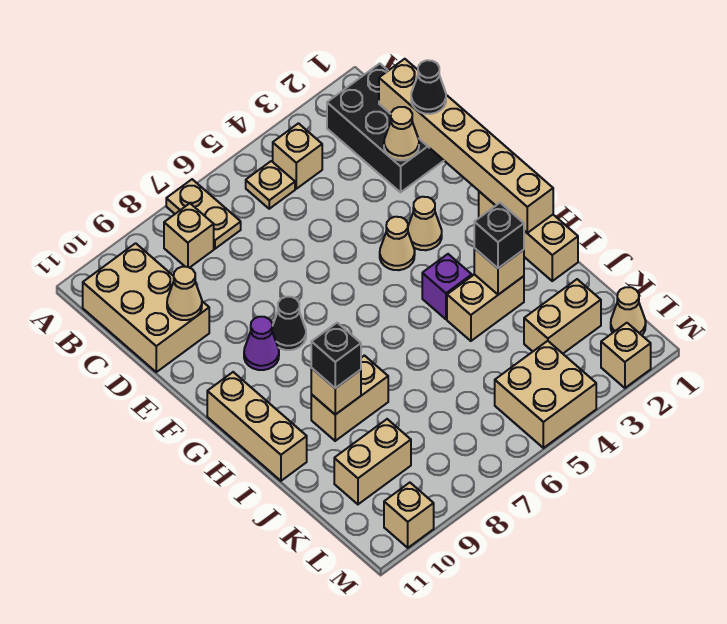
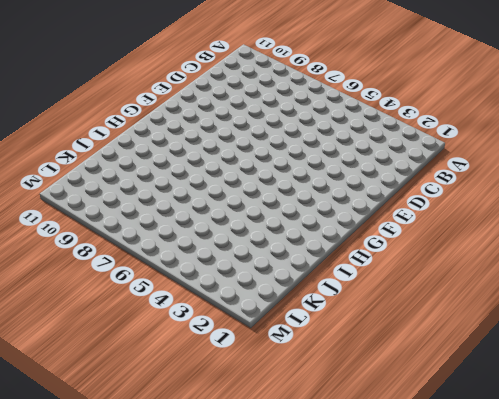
none -> tan 1x2 plate [166,179,241,249]
none -> black 2x3 brick [327,64,444,192]
none -> tan 1x1 brick [273,123,322,189]

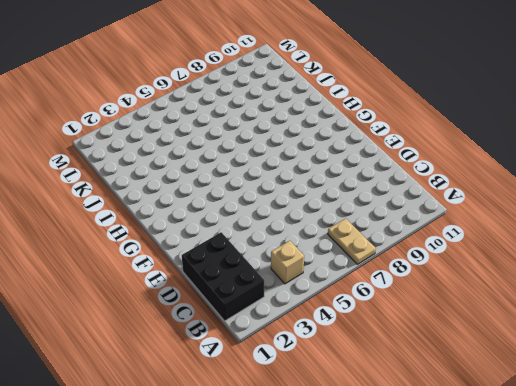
none -> tan 1x1 plate [246,161,295,209]
none -> tan 1x1 brick [164,203,214,268]
none -> tan 2x3 brick [83,243,209,372]

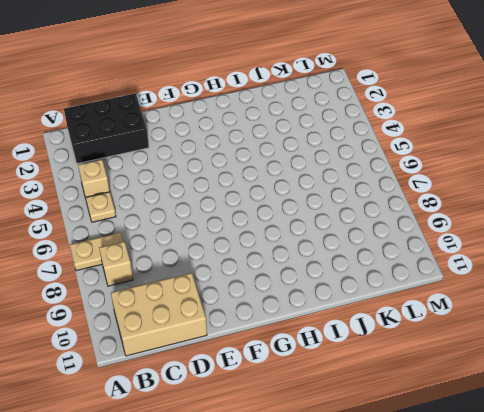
none -> tan 1x1 cone [408,197,442,250]
none -> tan 1x1 cone [380,217,415,270]
none -> black 1x1 cone [272,297,306,350]

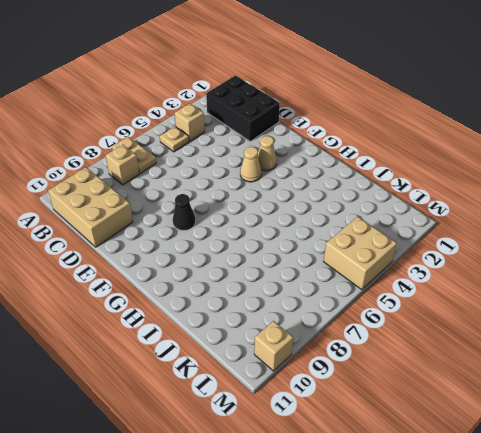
none -> purple 1x1 cone [244,317,279,370]
none -> tan 1x3 brick [479,191,578,281]
none -> tan 1x3 brick [207,372,307,481]

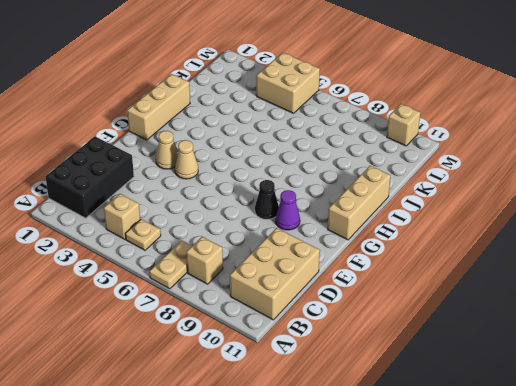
none -> purple 1x1 brick [422,254,472,319]
none -> tan 1x2 brick [447,274,524,341]
none -> tan 1x2 brick [311,356,388,441]

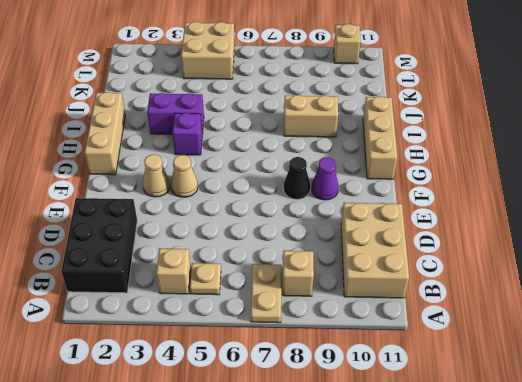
purple 1x2 brick [147,93,204,134] -> tan 1x2 brick [447,274,524,341]
none -> tan 1x2 brick [524,279,601,353]
none -> tan 1x2 brick [334,419,411,504]
none -> tan 1x1 cone [611,287,646,335]

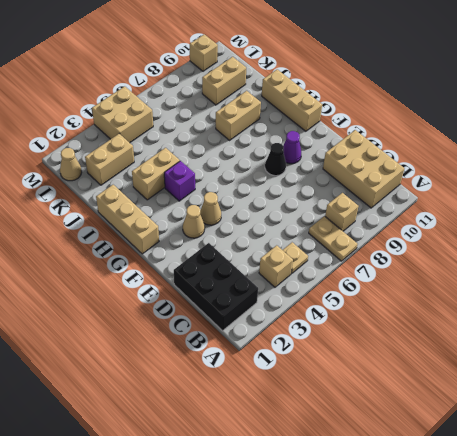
none -> tan 1x1 brick [601,323,651,388]
none -> tan 1x6 brick [379,59,553,233]
none -> tan 1x1 cone [384,107,419,160]

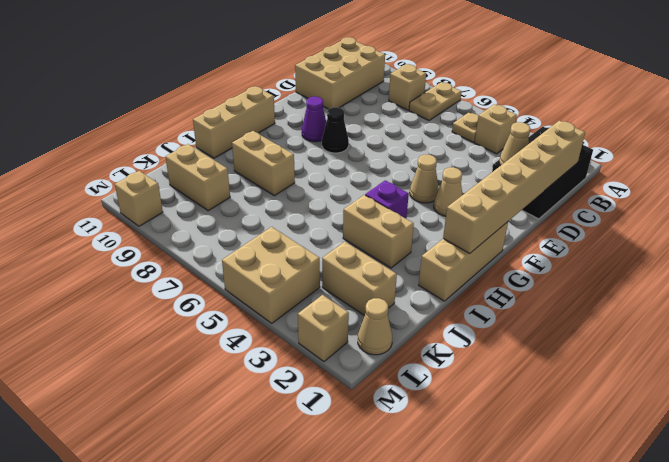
none -> tan 1x1 cone [167,267,202,320]
none -> tan 1x1 brick [474,248,524,295]
none -> tan 1x1 brick [311,368,361,415]

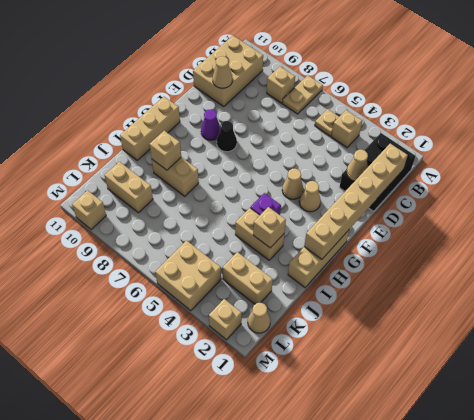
none -> black 1x1 cone [411,60,446,114]
none -> black 1x1 brick [474,203,524,268]
none -> black 1x1 brick [311,323,361,388]

